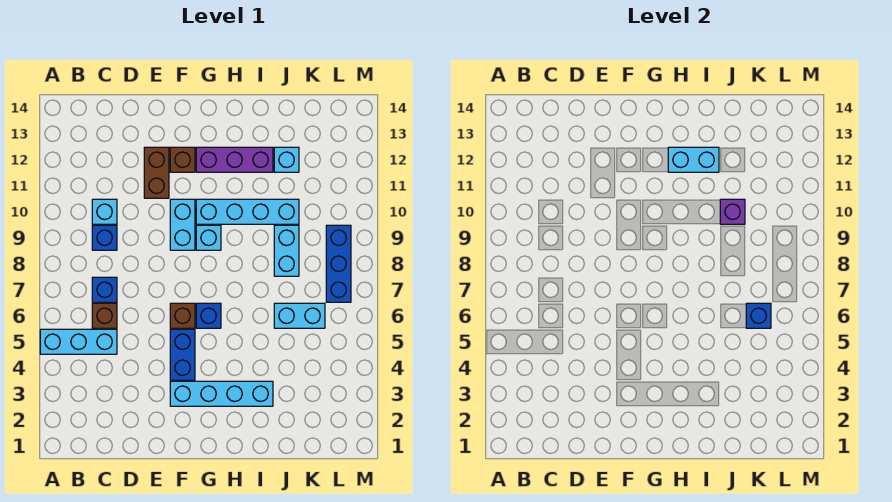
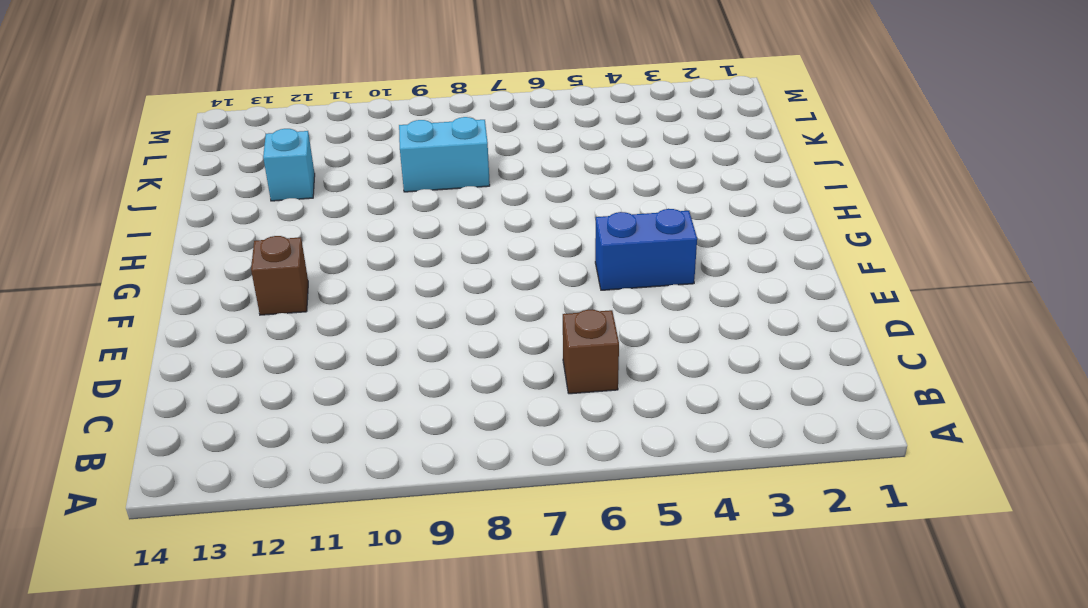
none -> cyan 1x3 brick [40,329,117,354]
none -> blue 1x1 brick [92,277,117,302]
none -> blue 1x1 brick [92,225,117,250]

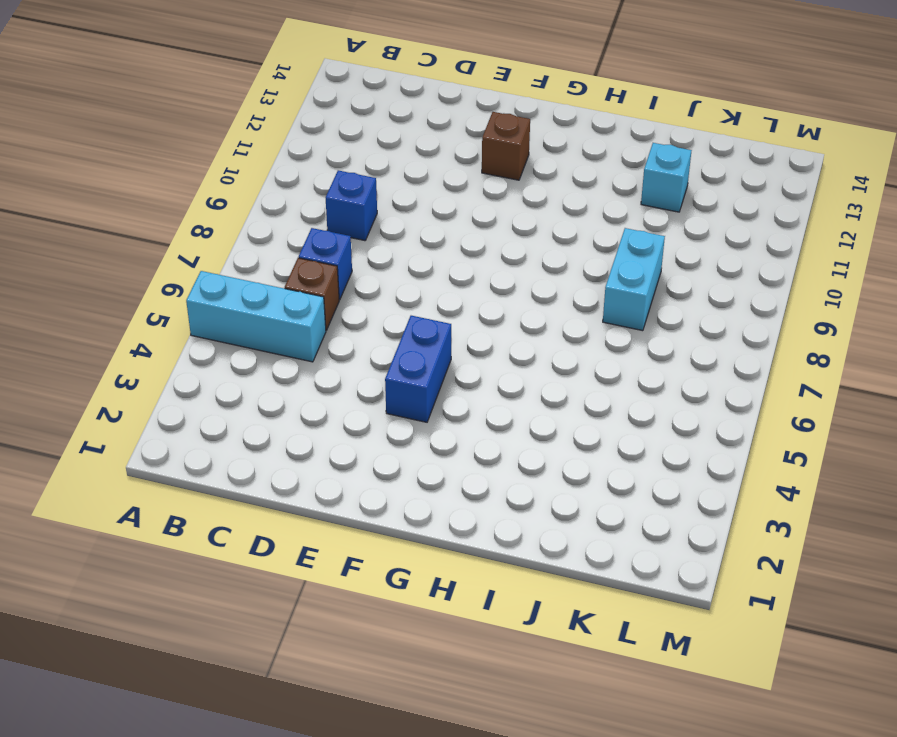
none -> cyan 1x1 brick [92,199,117,224]
none -> brown 1x2 brick [144,147,169,198]
none -> cyan 1x4 brick [170,381,273,406]

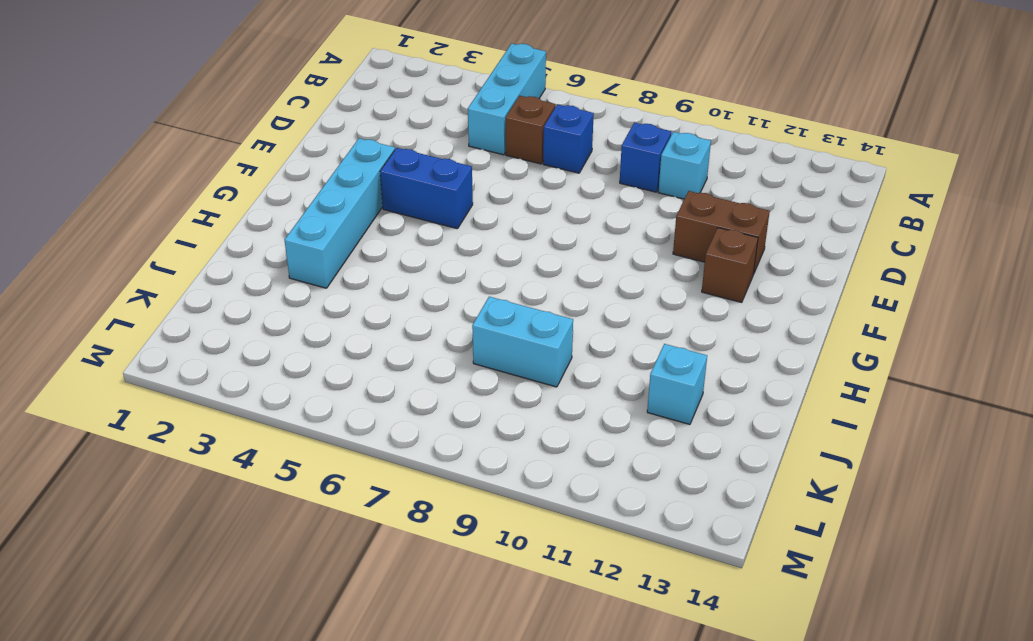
none -> brown 1x1 brick [170,303,195,328]
none -> cyan 1x2 brick [170,199,195,250]
none -> blue 1x1 brick [196,303,221,328]

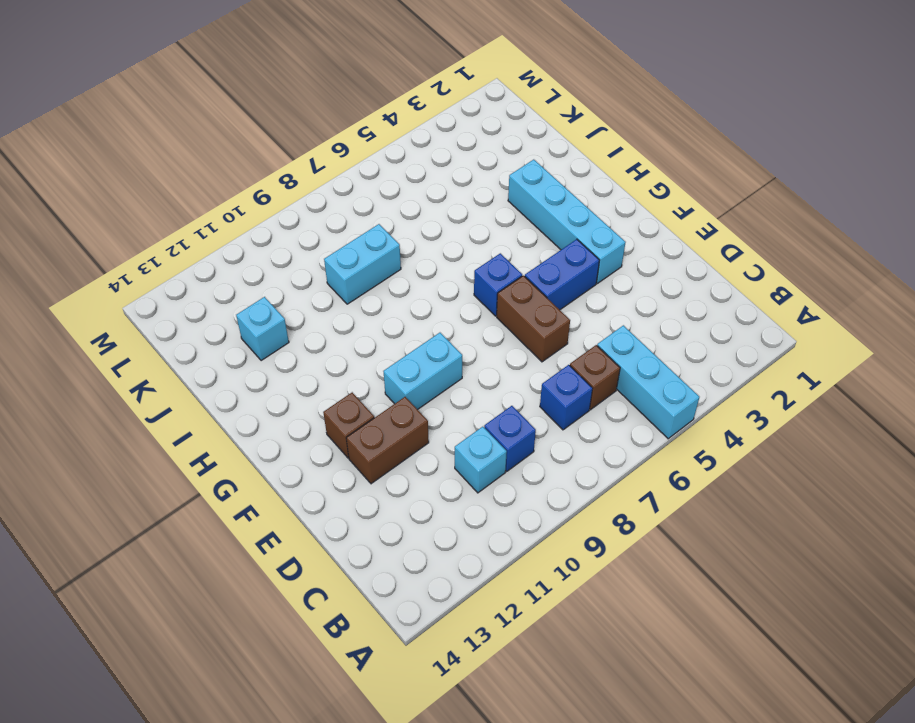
brown 1x2 brick [497,276,570,362] -> brown 1x1 brick [170,303,195,328]
none -> cyan 1x1 brick [196,225,221,250]
none -> cyan 1x4 brick [196,199,299,224]
none -> purple 1x3 brick [196,147,273,172]

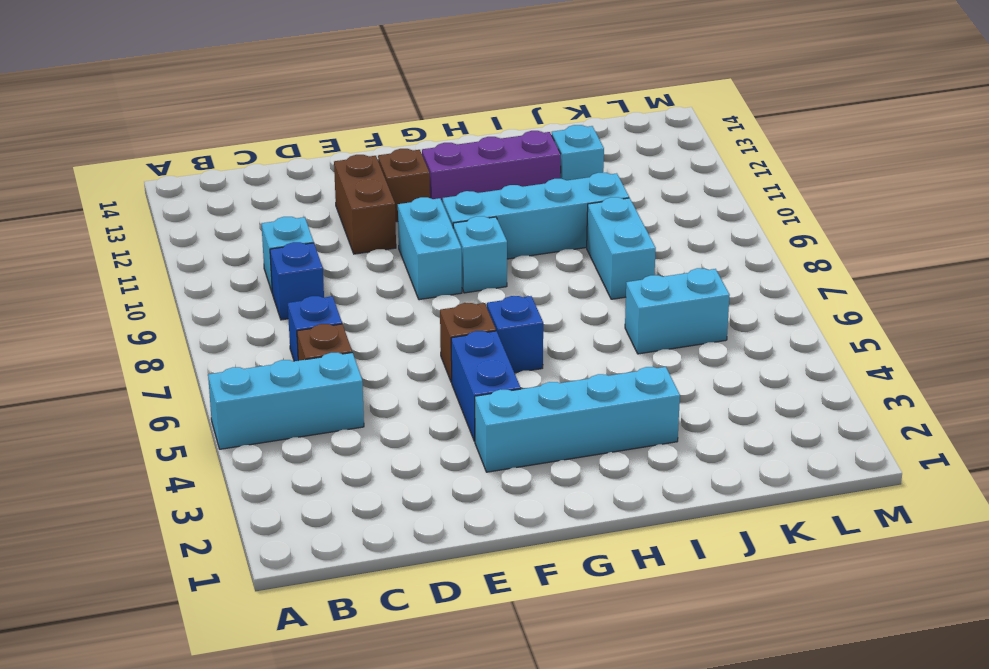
none -> blue 1x3 brick [326,225,351,302]
none -> cyan 1x2 brick [668,147,719,172]
none -> purple 1x1 brick [720,199,745,224]

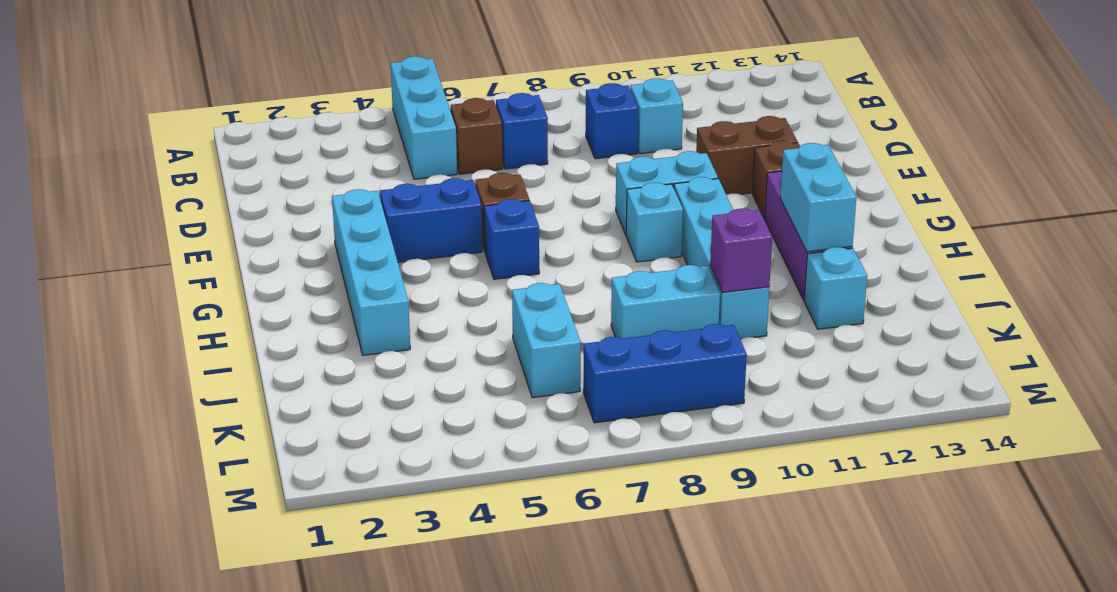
none -> blue 1x1 brick [746,303,771,328]

